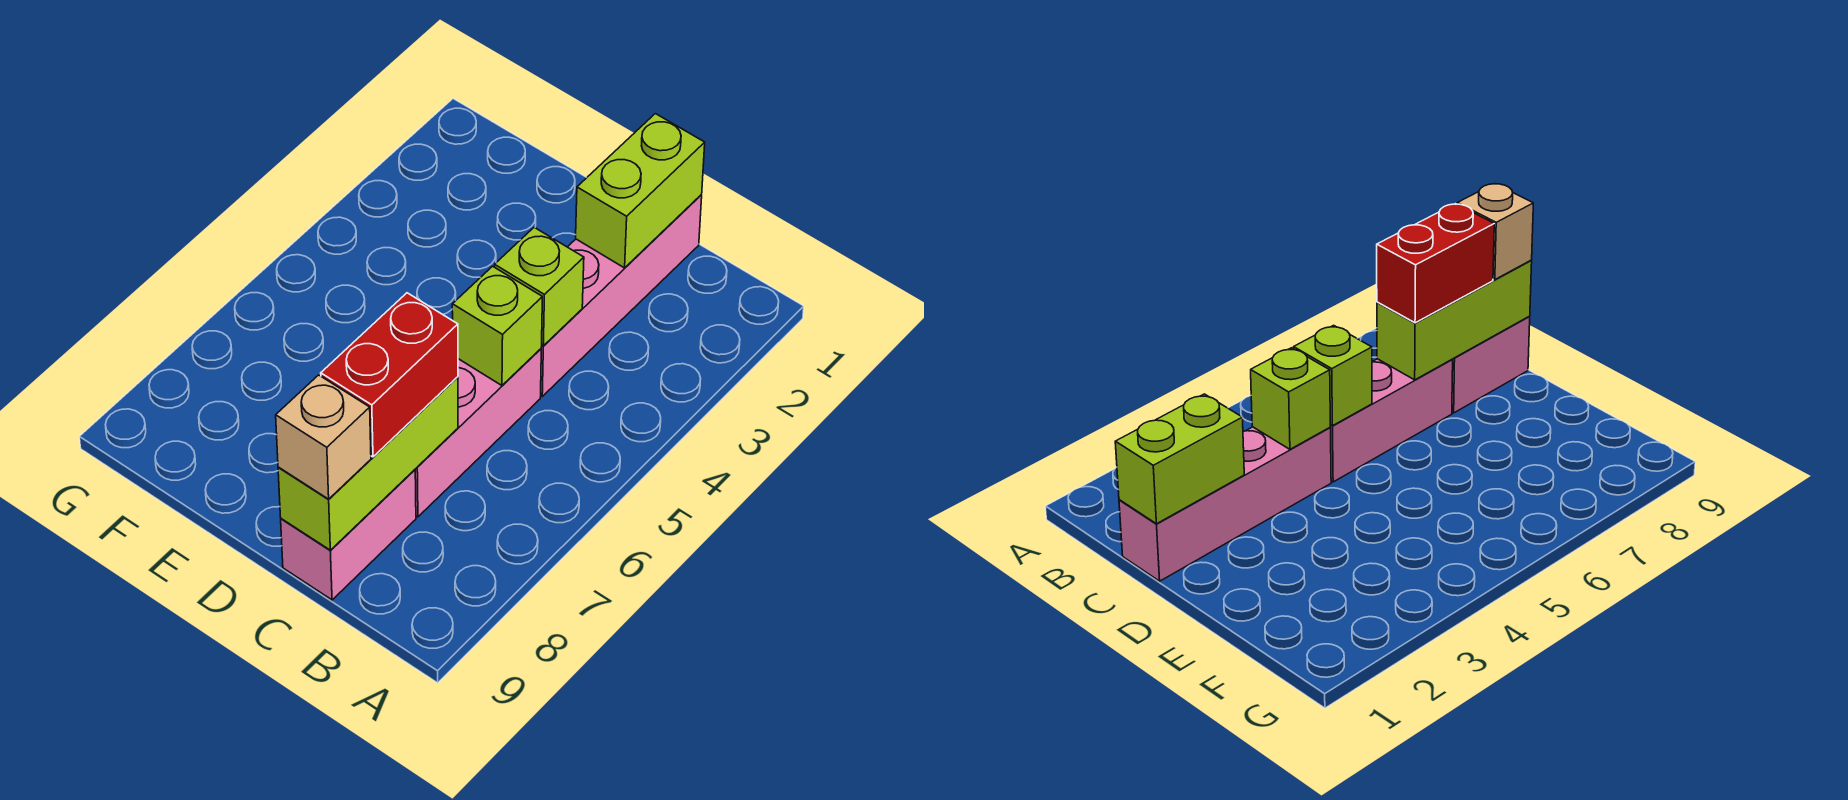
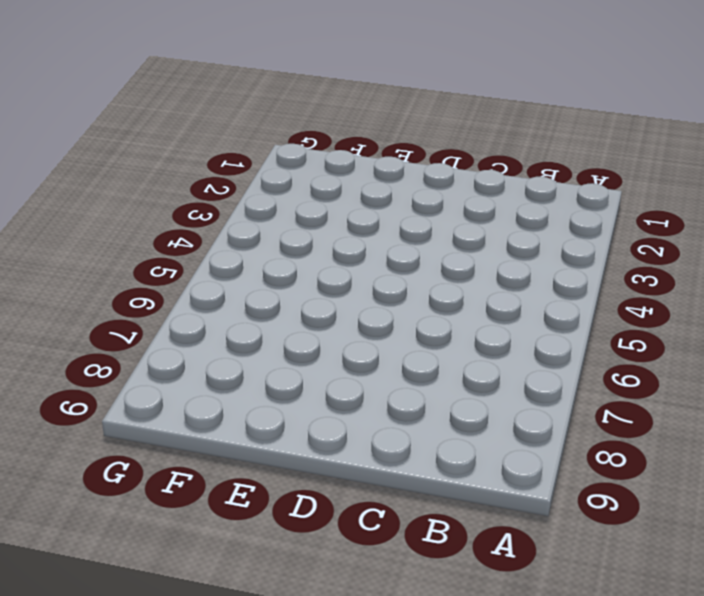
none -> pink 1x4 brick [541,194,702,396]
none -> pink 1x3 brick [415,349,541,517]

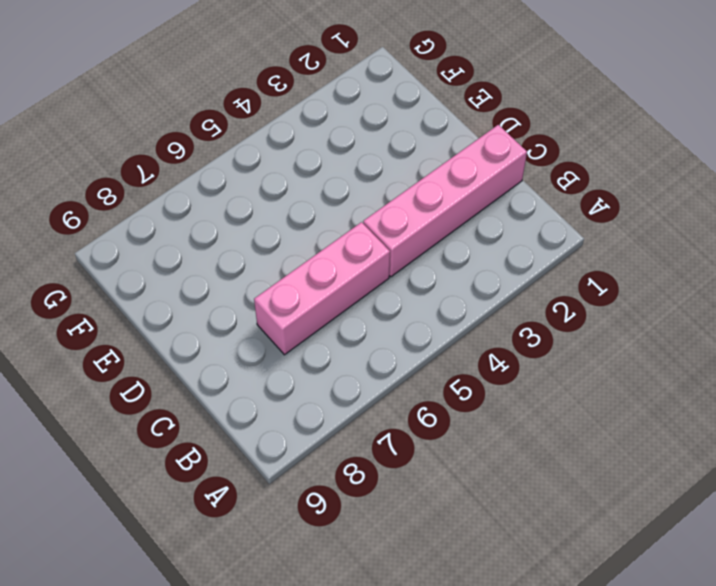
none -> pink 1x2 brick [281,470,416,600]
none -> lime 1x2 brick [576,114,705,268]

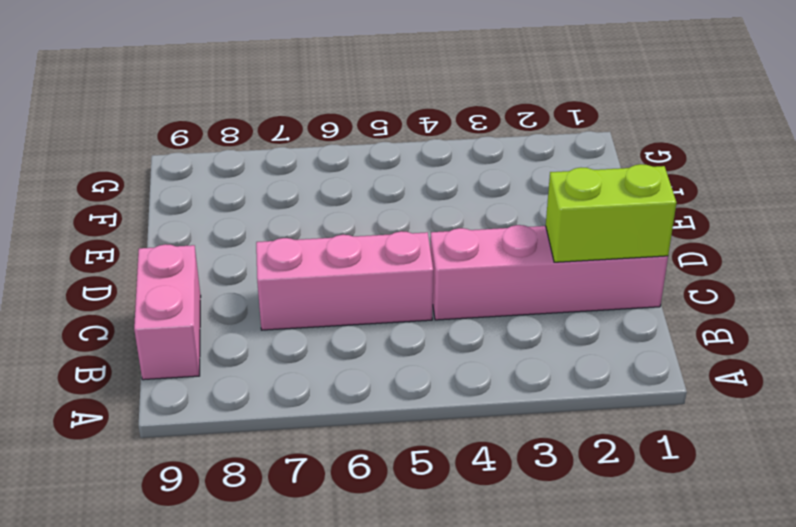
pink 1x2 brick [134,244,201,380] -> pink 1x2 brick turned to [281,470,416,600]
none -> lime 1x1 brick [495,227,584,346]
none -> lime 1x1 brick [452,266,542,385]

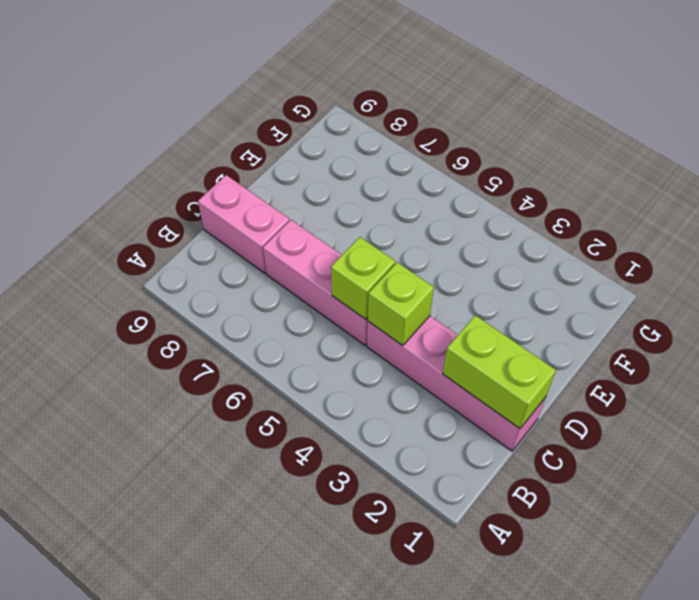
none -> lime 1x3 brick [278,377,458,550]
none -> red 1x2 brick [321,293,458,457]

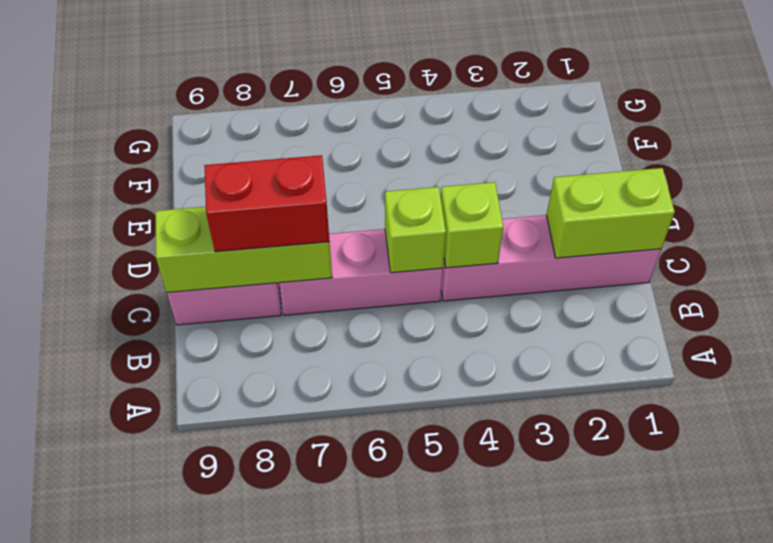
none -> tan 1x1 brick [276,375,371,499]

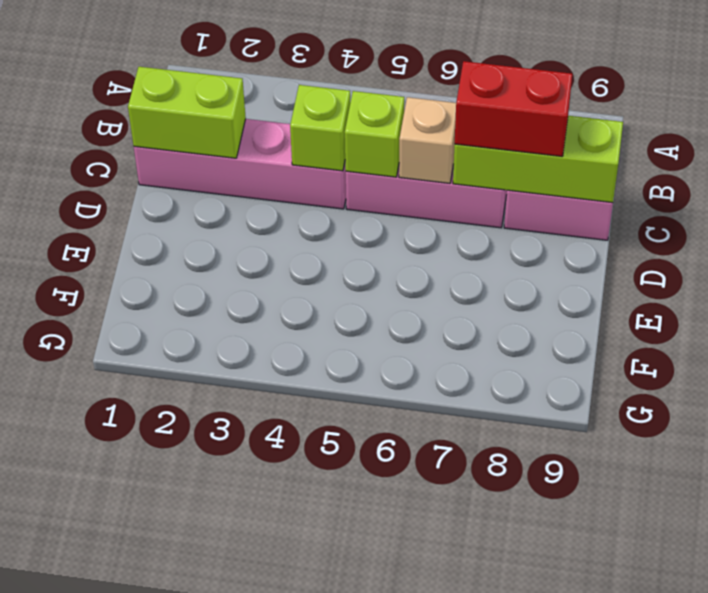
tan 1x1 brick [399,97,456,183] -> tan 1x1 brick moved to [276,375,371,499]

